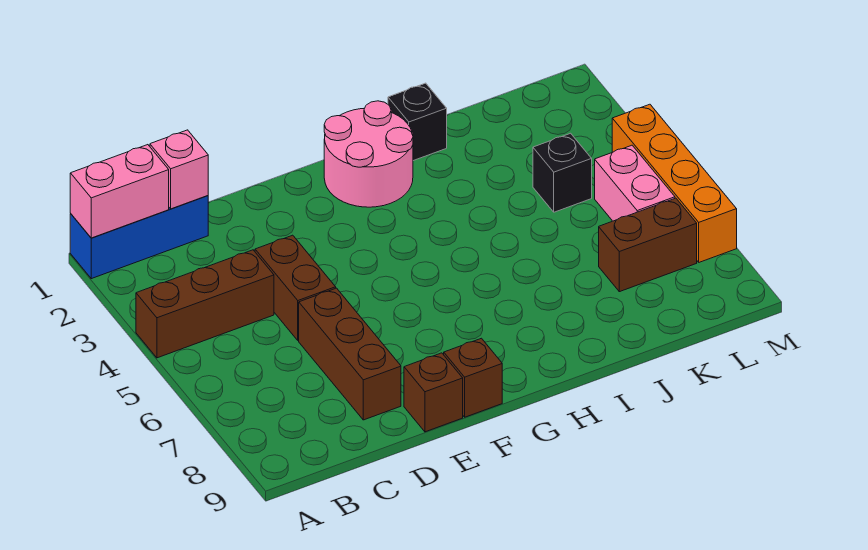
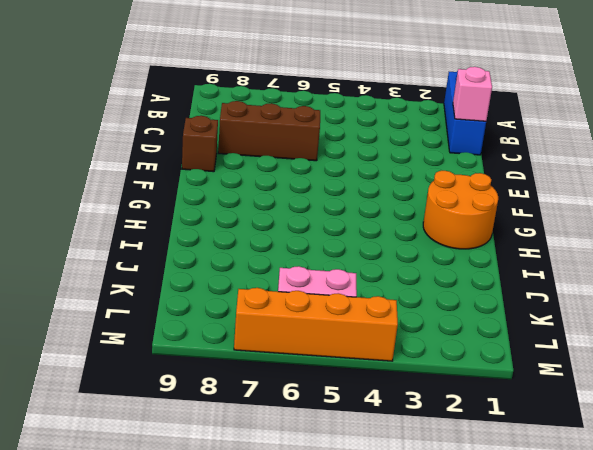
orange 2x2 round brick [423,171,498,249] -> pink 2x2 round brick [324,101,413,207]
none -> brown 1x3 brick [136,250,274,358]
none -> brown 1x2 brick [255,235,336,341]
none -> brown 1x1 brick [444,338,502,417]

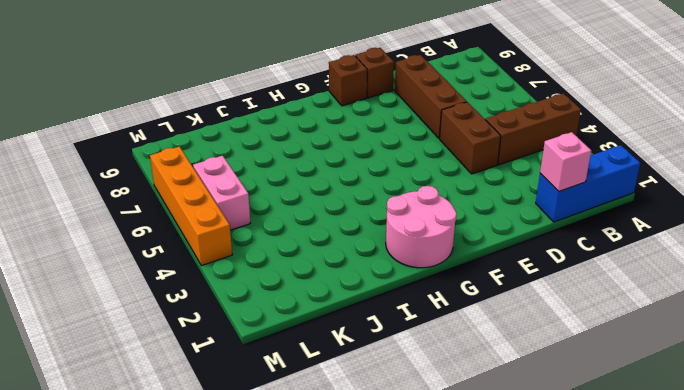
none -> black 1x1 brick [388,83,447,161]
none -> black 1x1 brick [533,133,592,212]
none -> brown 1x2 brick [599,198,697,292]

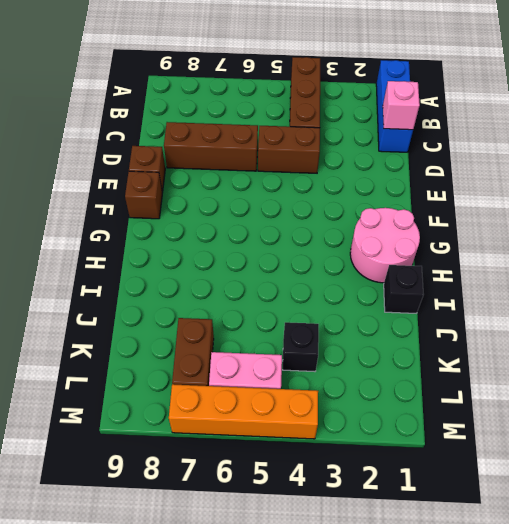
none -> pink 1x2 brick [70,145,169,238]

